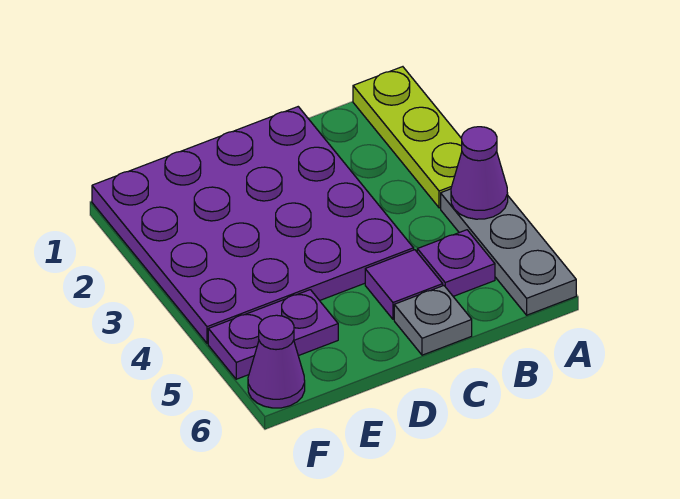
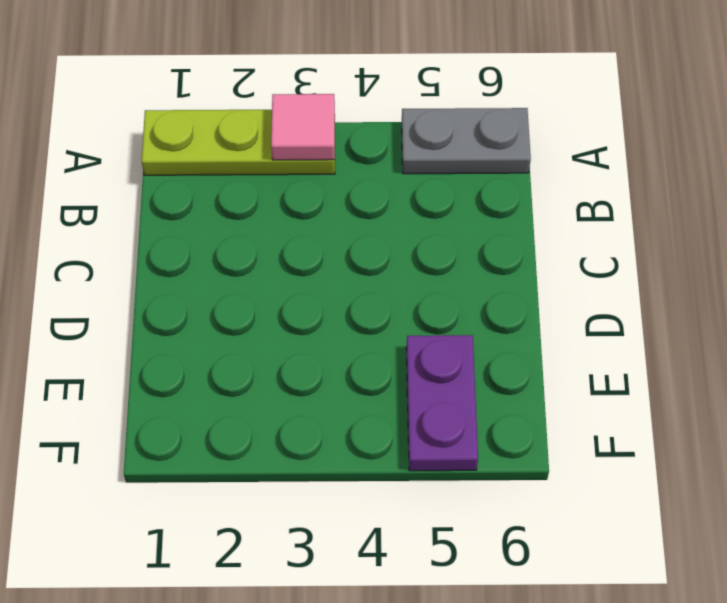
pink 1x1 tile [271,94,335,160] -> none
grey 1x2 plate [402,108,531,174] -> grey 1x3 plate [441,189,576,315]
none -> purple 1x1 plate [417,230,495,296]
none -> purple 4x4 plate [92,107,414,343]

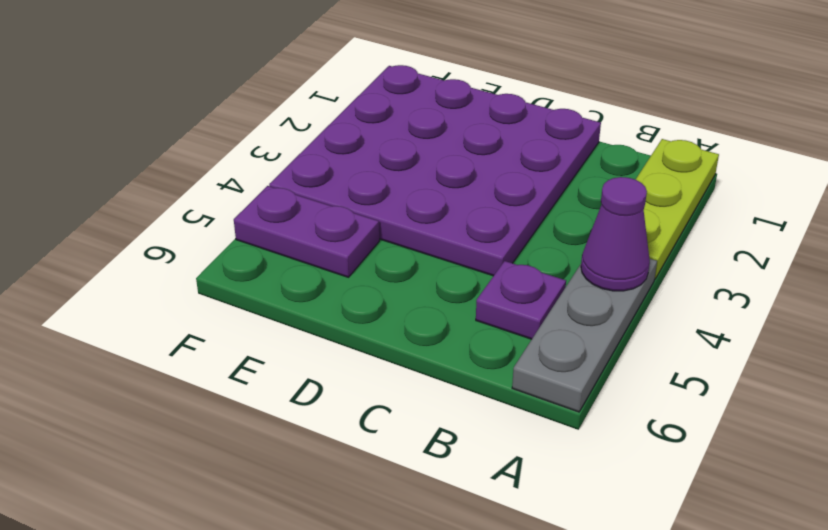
none -> purple 1x1 tile [365,250,443,319]
none -> grey 1x1 plate [394,286,472,355]

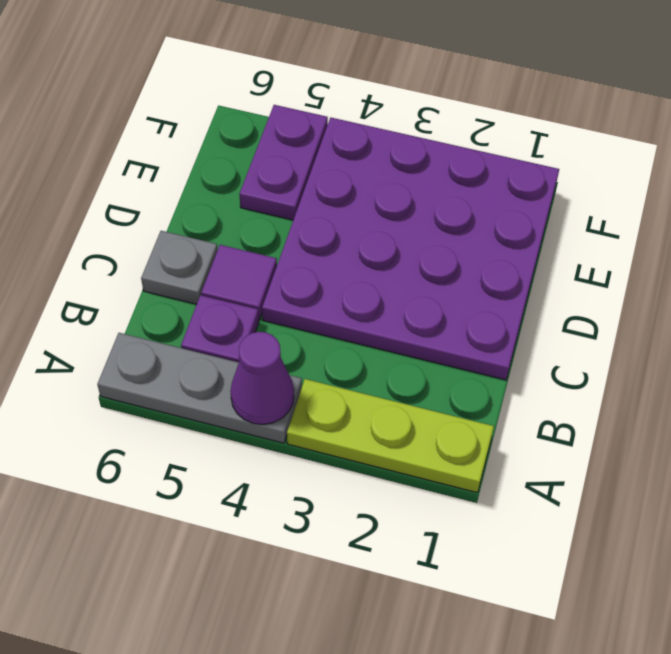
none -> purple 1x1 cone [248,315,305,408]

